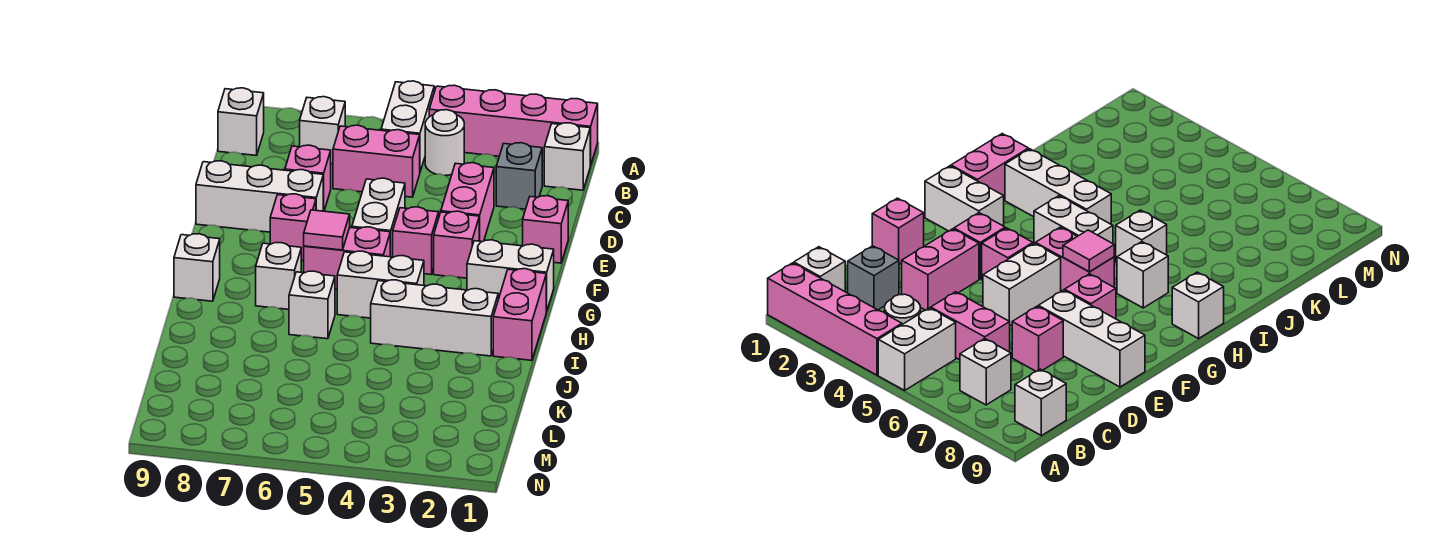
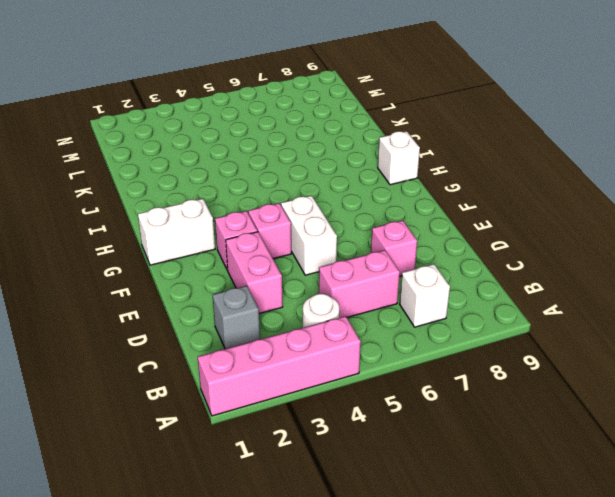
none -> white 1x2 brick [381,81,434,172]
none -> white 1x1 brick [544,123,590,190]
none -> white 1x1 brick [218,88,264,156]

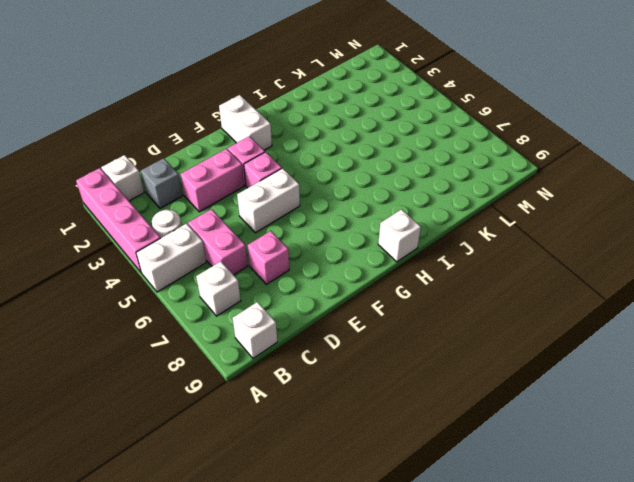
none -> pink 1x1 brick [523,196,568,263]
none -> white 1x3 brick [196,161,323,232]
none -> pink 1x1 brick [270,194,316,261]

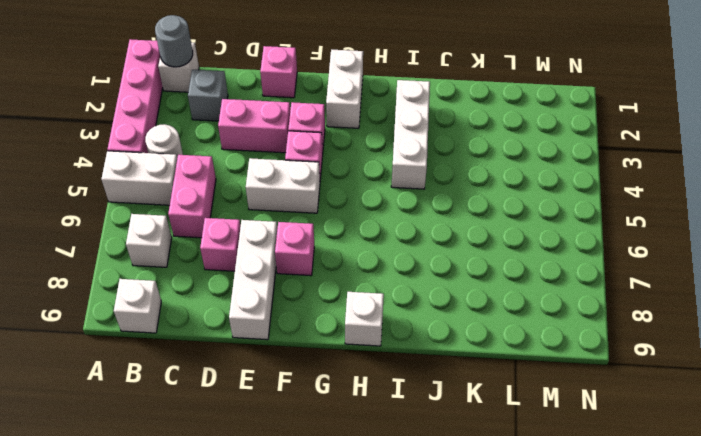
grey 1x1 round brick [155,15,193,67] -> none
none -> pink 1x2 brick [304,227,390,289]
none -> pink 1x2 brick [493,269,546,360]
none -> white 1x2 brick [337,251,424,318]

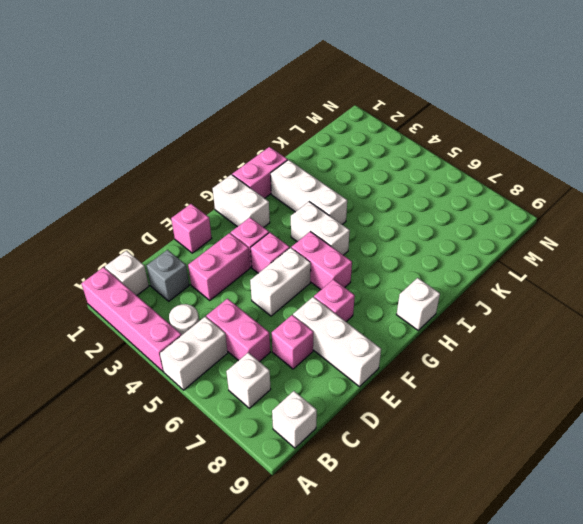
none -> white 1x1 brick [256,243,301,309]
none -> white 1x1 brick [289,271,335,339]
none -> pink 1x1 tile [304,210,350,250]

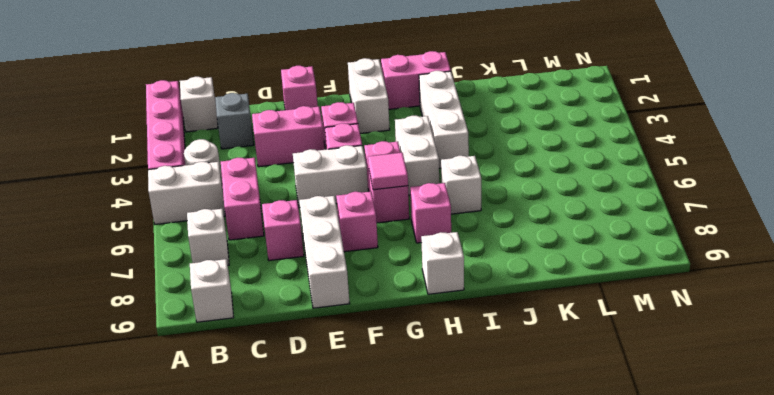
pink 1x1 brick [410,183,451,243] -> white 1x1 brick [256,243,301,309]

